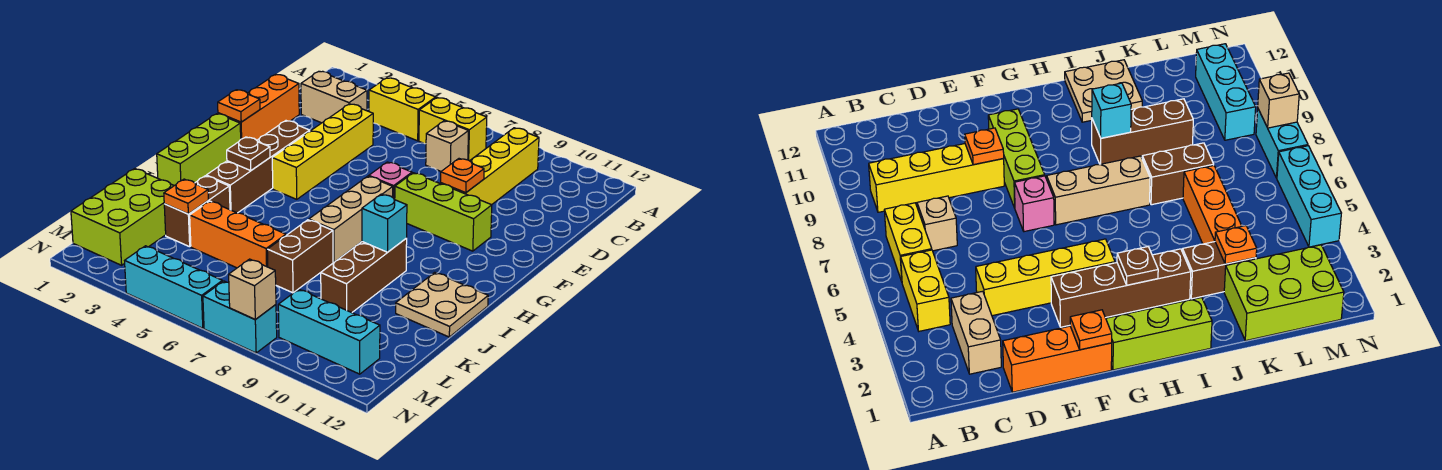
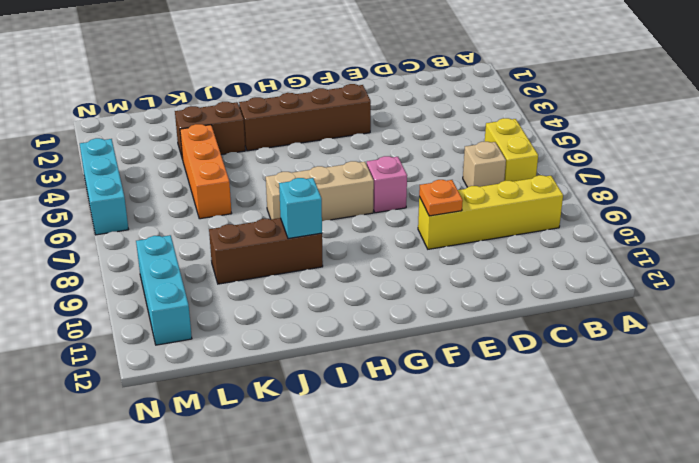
none -> yellow 1x2 brick [369,78,436,141]
none -> tan 1x2 brick [301,71,367,123]
none -> orange 1x3 brick [218,74,299,140]

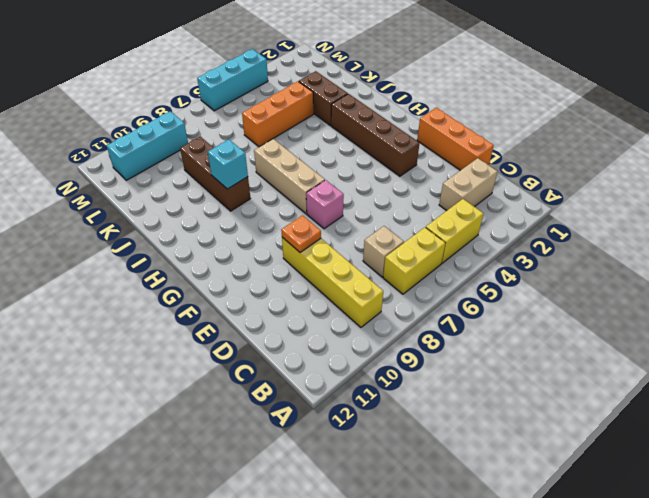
none -> yellow 1x4 brick [272,104,373,199]
none -> lime 1x3 brick [395,173,492,251]
none -> lime 1x3 brick [157,114,241,186]

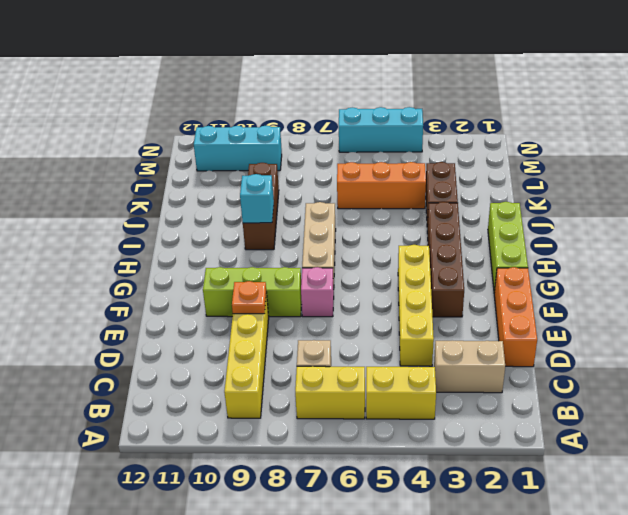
none -> tan 2x2 plate [396,272,488,337]
none -> brown 1x2 brick [267,220,333,293]
none -> lime 2x3 brick [71,169,174,265]

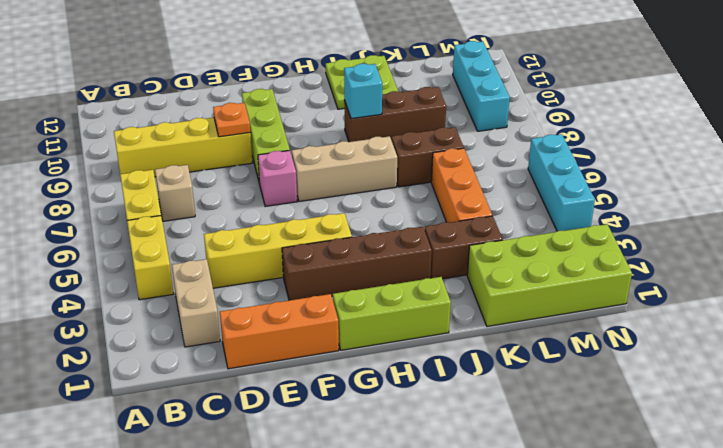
lime 2x2 plate [326,55,398,109] -> tan 2x2 plate [396,272,488,337]
lime 2x4 brick [467,224,632,326] -> lime 2x3 brick [71,169,174,265]
none -> cyan 1x2 brick [203,281,277,353]
none -> orange 1x1 plate [218,90,260,122]
none -> brown 1x1 plate [227,137,270,170]

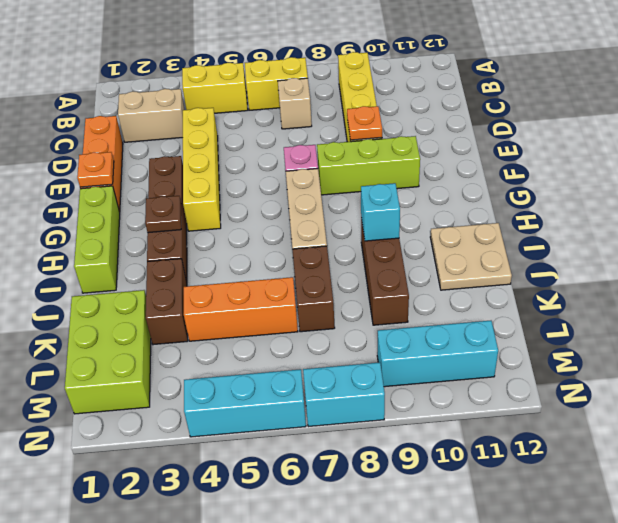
none -> orange 1x1 plate [164,179,208,214]
none -> tan 1x1 brick [229,259,276,320]

